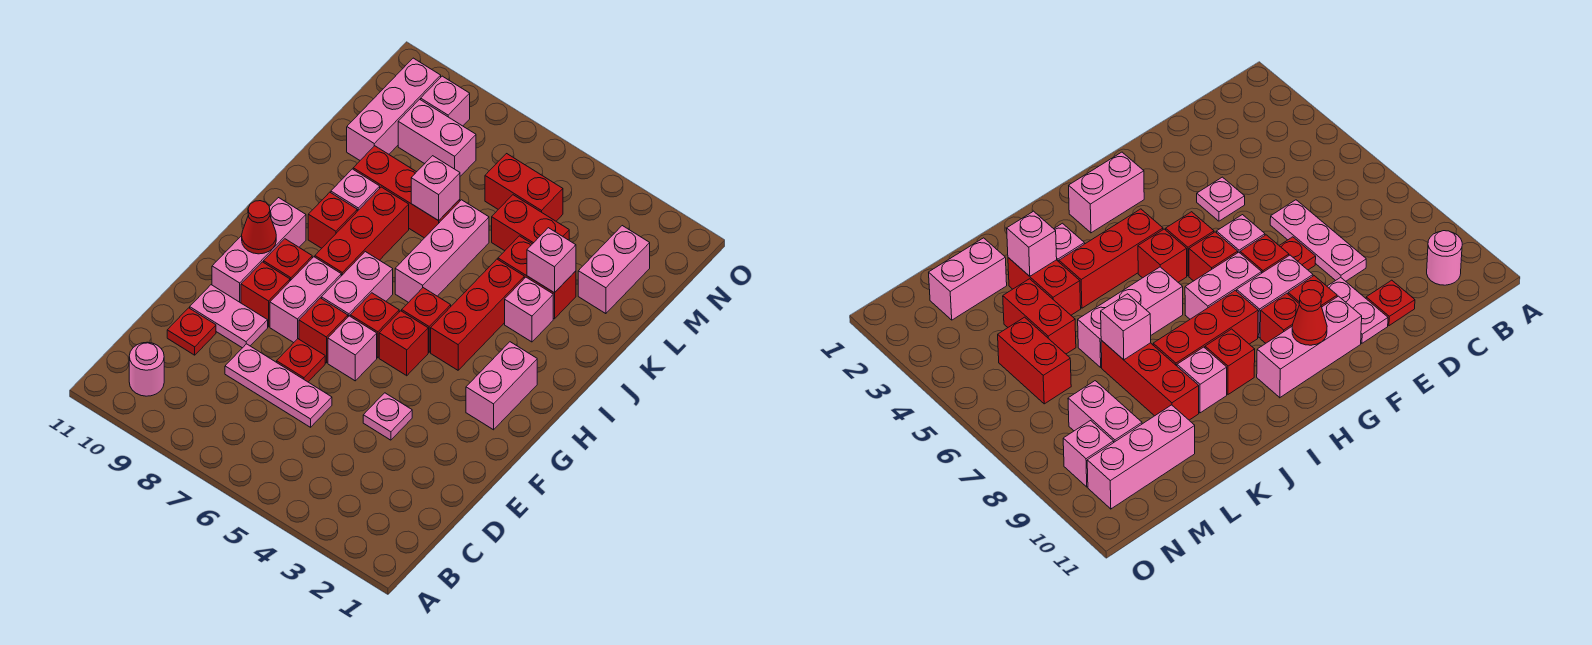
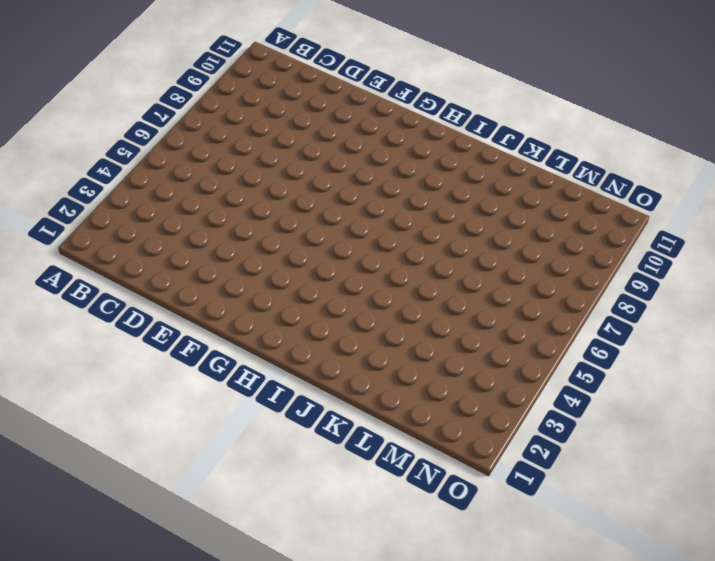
none -> pink 1x1 round brick [129,342,164,396]
none -> pink 1x3 plate [225,344,332,427]
none -> red 1x1 plate [167,308,216,355]
none -> pink 1x1 plate [363,393,412,440]

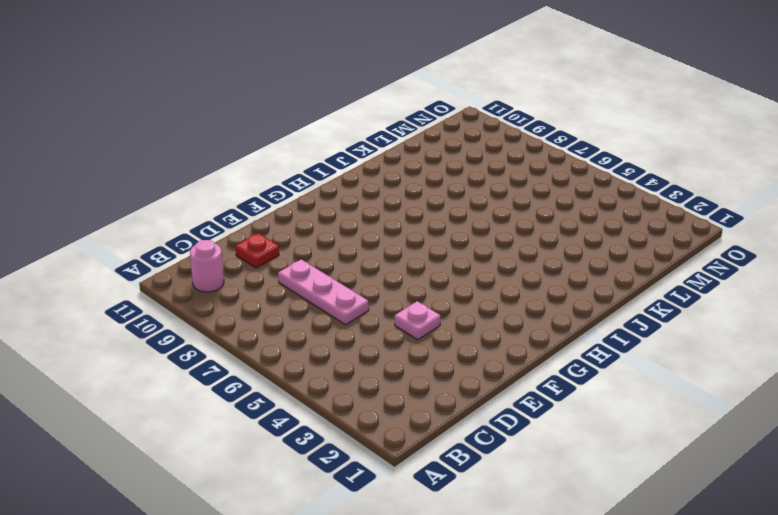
none -> red 1x1 plate [277,339,325,382]
none -> pink 1x2 plate [190,285,268,348]
none -> pink 1x1 brick [328,316,377,381]
none -> red 1x1 brick [299,298,348,363]

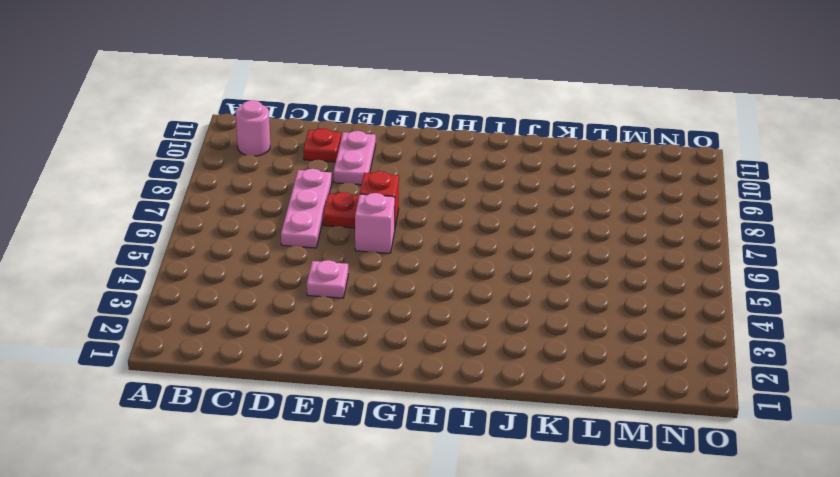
none -> pink 1x2 brick [270,257,341,343]
none -> red 1x1 brick [241,262,290,327]
none -> pink 1x3 brick [212,198,306,303]
none -> pink 1x2 brick [466,342,537,430]

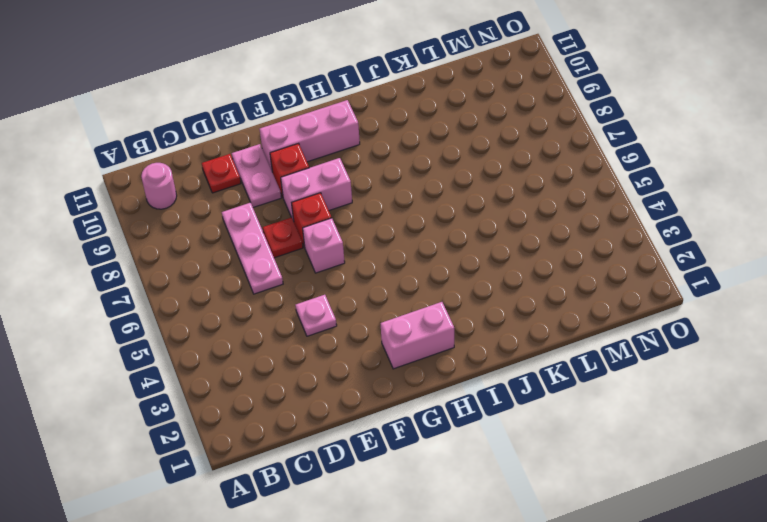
none -> red 1x1 brick [379,311,428,376]
none -> red 1x1 brick [350,293,399,358]
none -> pink 1x2 brick [321,252,393,317]
none -> red 1x1 brick [264,239,312,281]

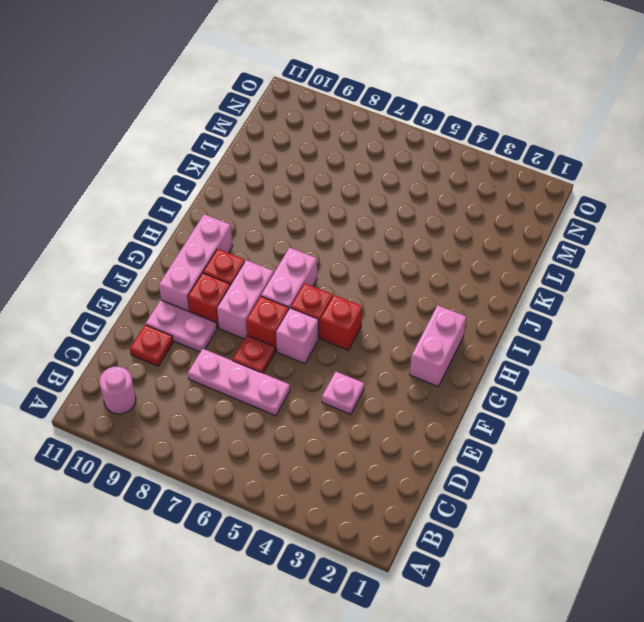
none -> red 1x3 brick [431,259,524,370]
none -> red 1x1 brick [402,288,451,352]
none -> red 1x3 brick [315,187,409,276]
none -> pink 1x3 brick [395,200,489,303]

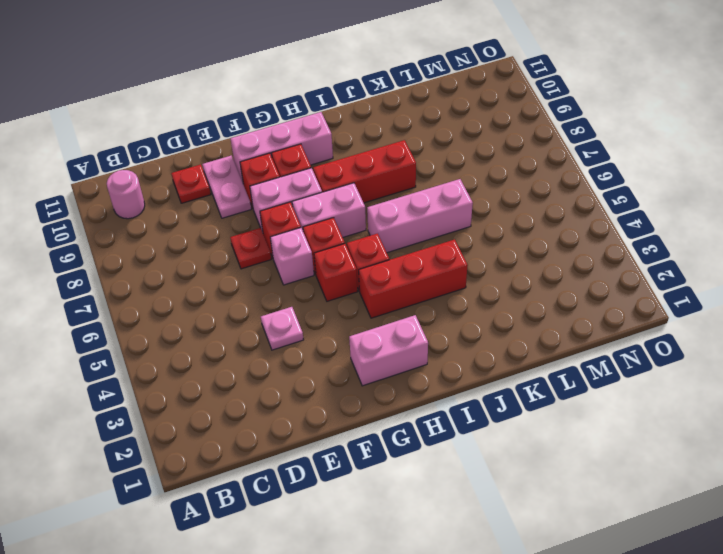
none -> pink 1x3 plate [225,344,332,427]
none -> red 1x1 brick [308,192,357,248]
none -> pink 1x1 brick [505,277,553,342]
none -> pink 1x1 brick [331,169,380,211]

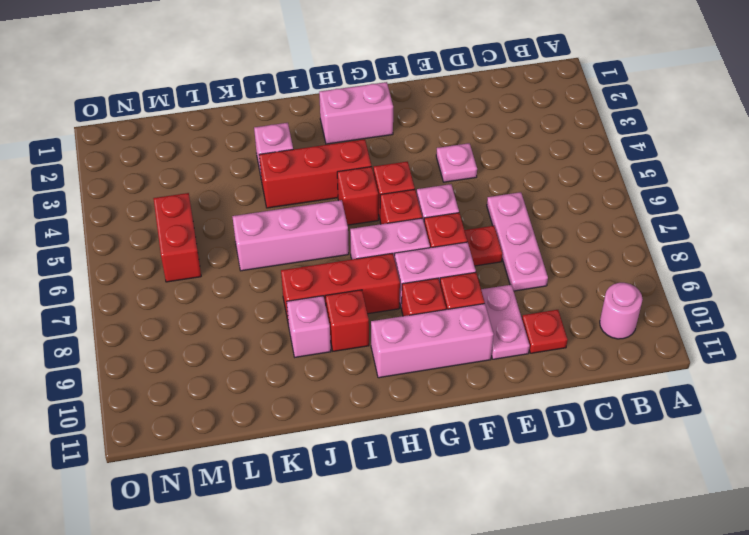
none -> red 1x2 brick [498,236,576,319]
none -> red 1x3 brick [353,146,460,238]
none -> pink 1x2 brick [578,226,650,314]
none -> red 1x2 brick [492,195,569,251]

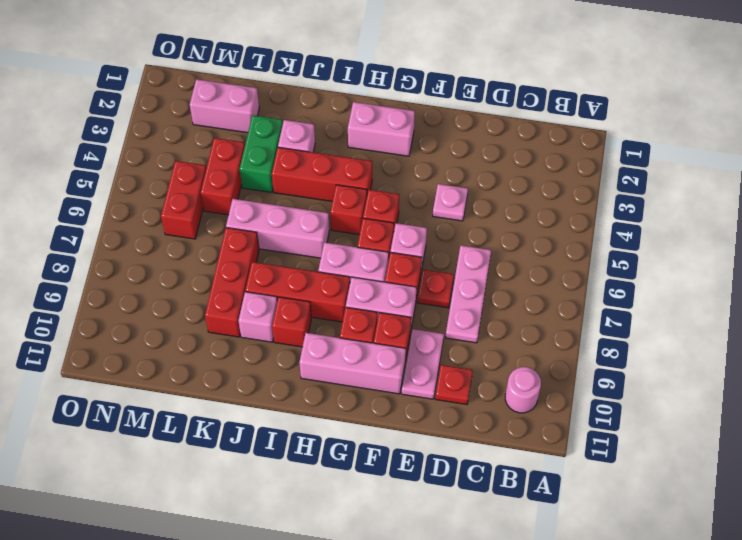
green 1x2 brick [240,115,283,192] -> red 1x2 brick [498,236,576,319]
none -> pink 1x3 brick [347,58,441,160]
none -> pink 1x2 brick [398,99,476,176]
none -> pink 1x1 brick [421,76,470,126]
none -> red 1x1 cone [242,201,276,254]

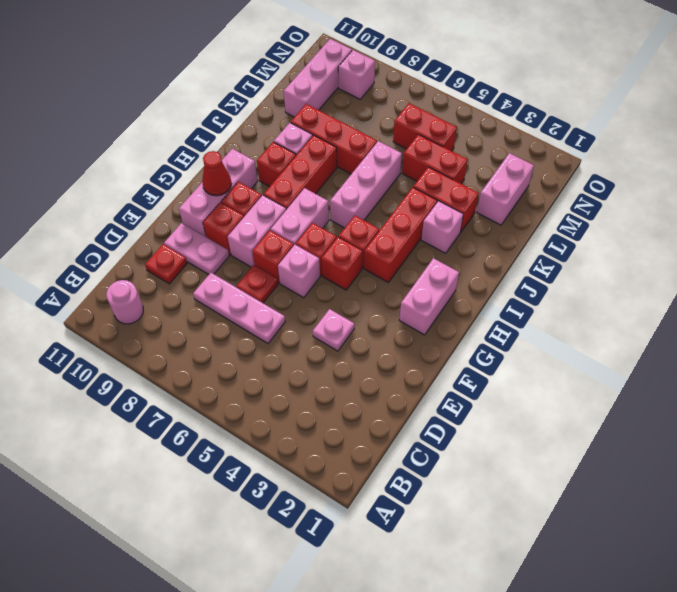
none -> pink 1x2 brick [398,99,476,176]
none -> pink 1x1 brick [527,228,576,293]
none -> pink 1x1 brick [411,156,460,221]

